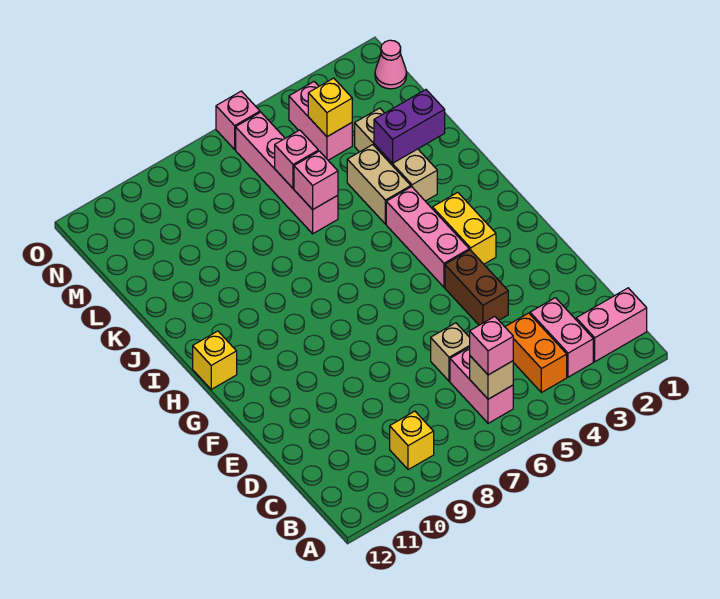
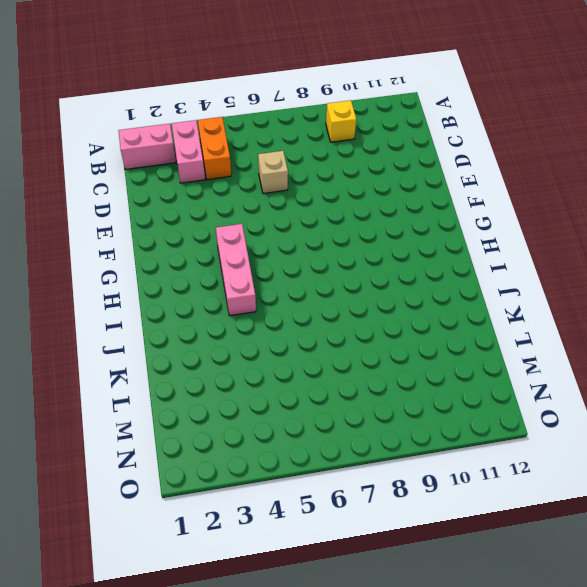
none -> pink 1x2 brick [450,347,513,423]
none -> brown 1x2 brick [445,250,508,325]
none -> yellow 1x2 brick [433,192,496,264]

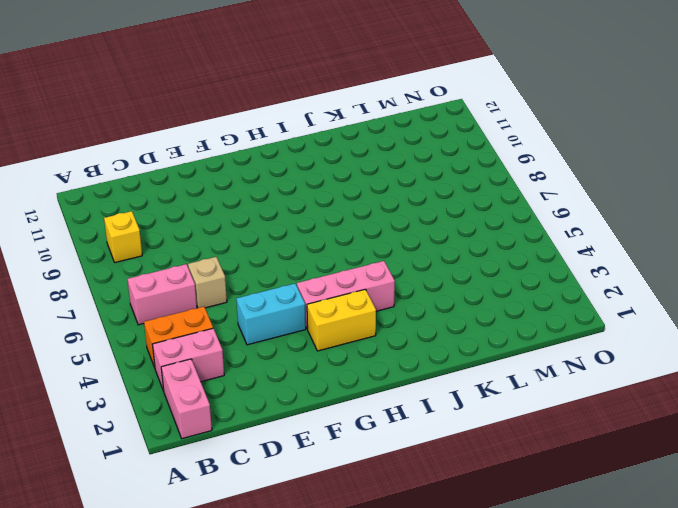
cyan 1x2 brick [236,284,306,345] -> brown 1x2 brick [445,250,508,325]
none -> yellow 1x1 brick [193,331,237,389]
none -> tan 1x3 brick [355,108,437,201]
none -> tan 1x2 brick [347,145,411,224]

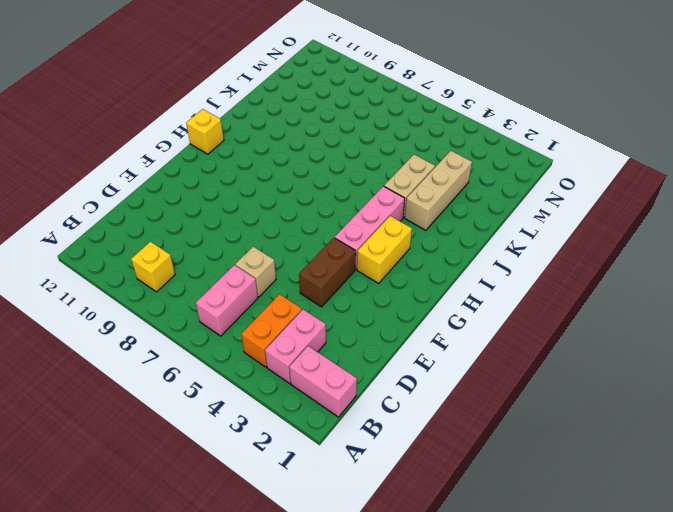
none -> pink 1x4 brick [236,112,338,234]
none -> pink 1x2 brick [289,82,352,160]
none -> pink 1x1 cone [375,40,407,89]

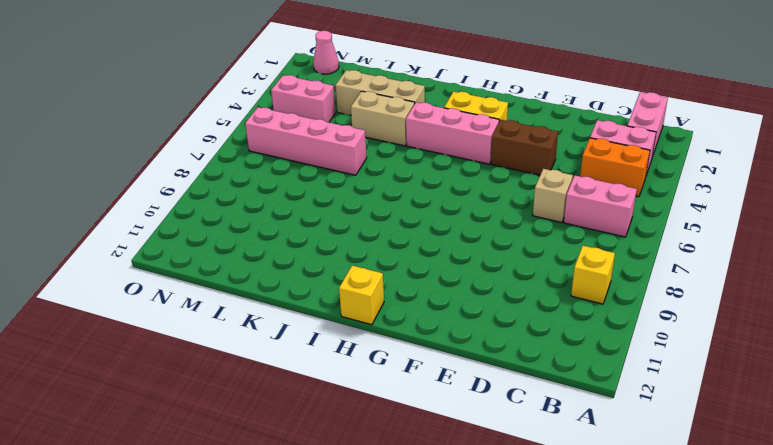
none -> pink 1x1 brick [216,91,260,149]
none -> tan 1x1 brick [470,356,513,399]
none -> purple 1x2 brick [374,90,445,163]

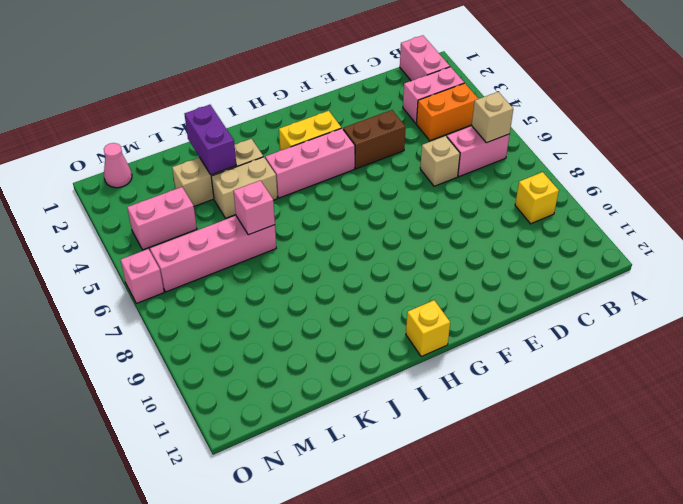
none -> pink 1x1 brick [275,130,318,188]
none -> yellow 1x1 brick [308,78,352,137]
none -> pink 1x1 brick [470,316,513,375]

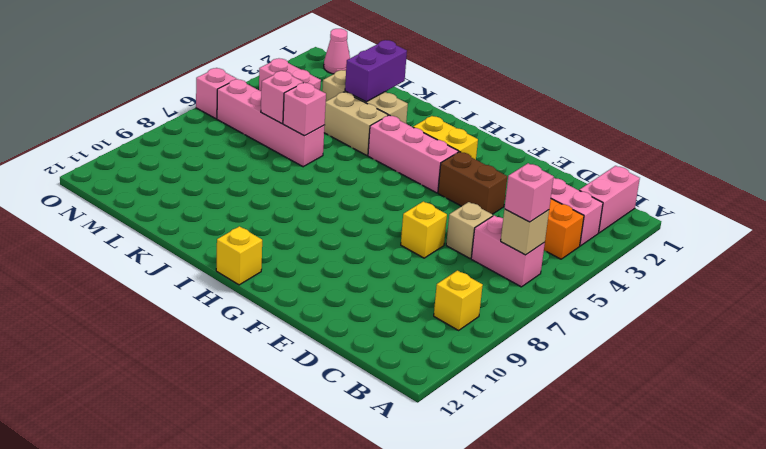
yellow 1x1 brick [401,201,447,258] -> yellow 1x1 brick moved to [308,78,352,137]

